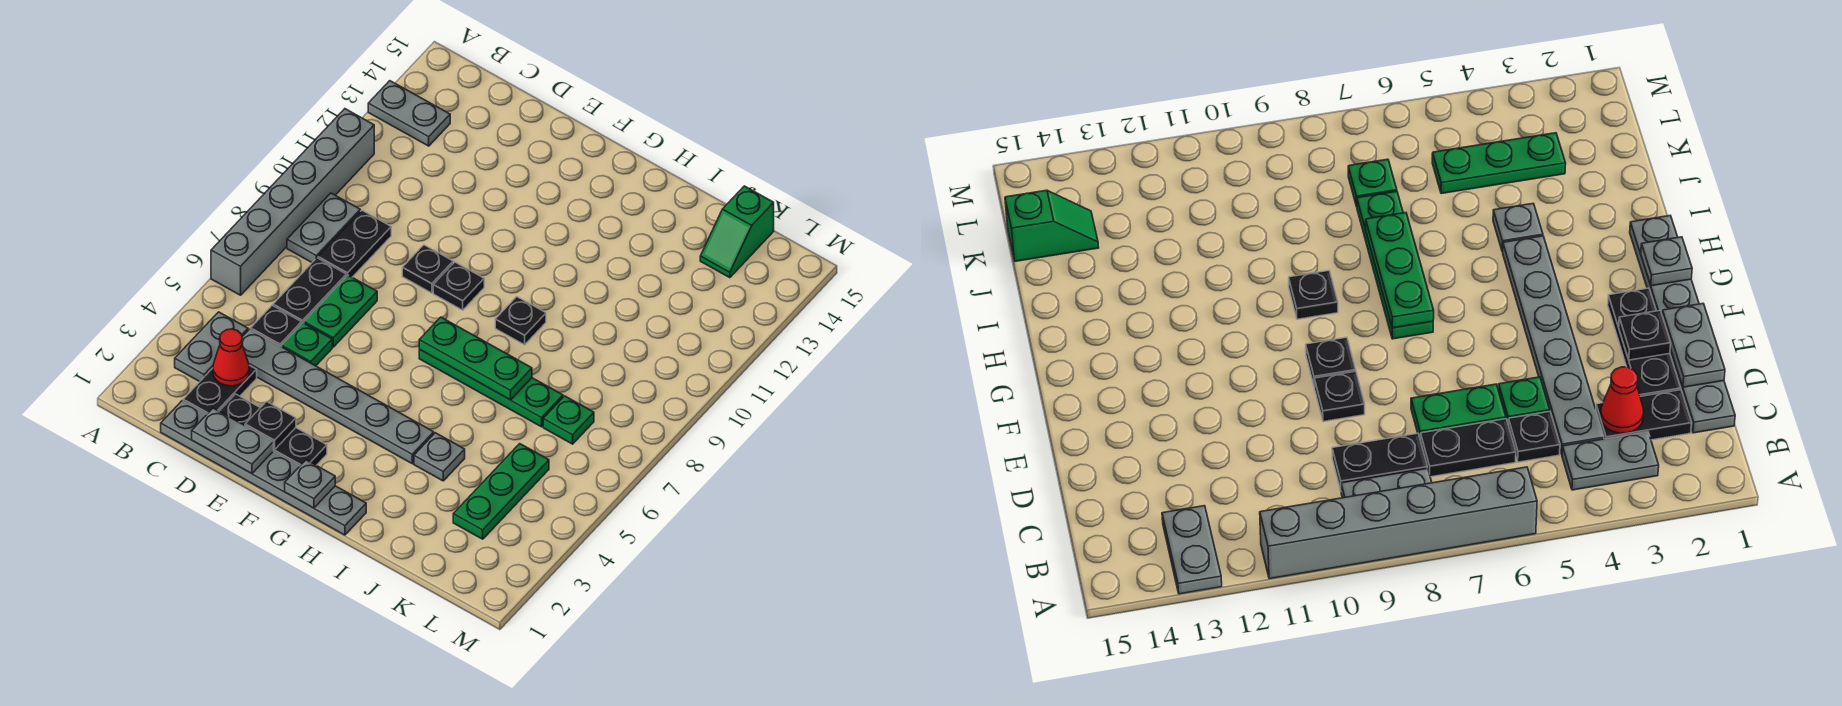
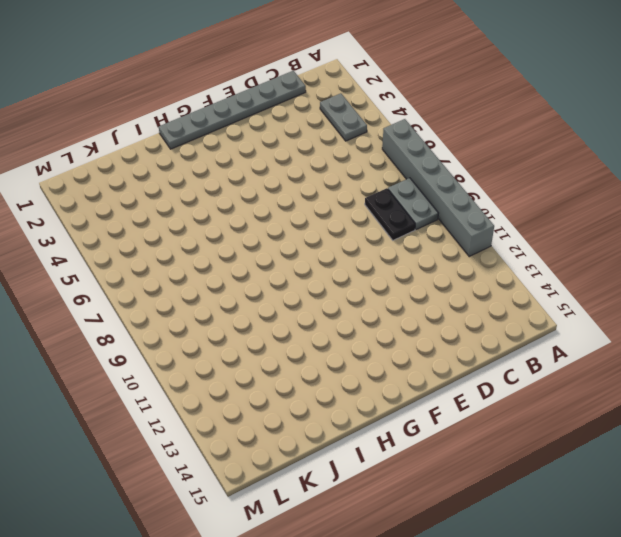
none -> grey 1x2 plate [368,81,450,146]
none -> black 1x2 plate [183,365,257,414]
none -> grey 1x6 plate [242,329,434,464]

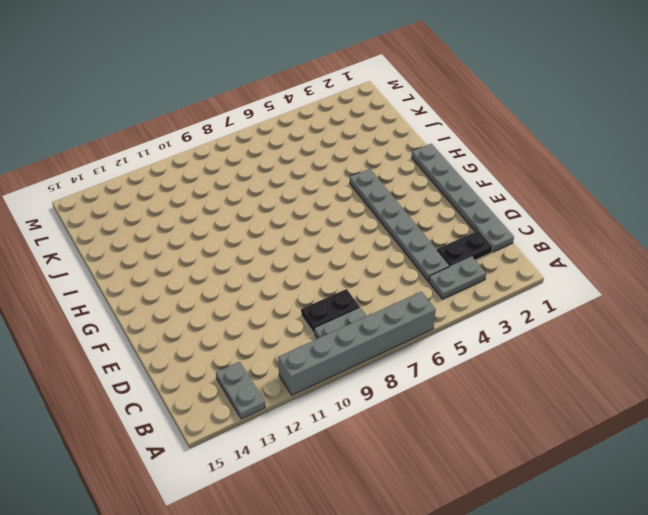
none -> black 1x1 plate [251,306,301,347]
none -> black 1x2 plate [273,258,346,324]
none -> black 1x3 plate [220,394,327,466]

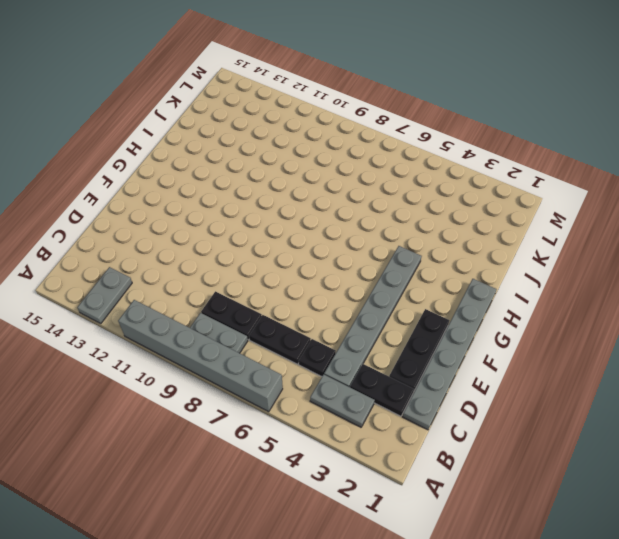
none -> green 1x1 plate [282,323,332,366]
none -> green 1x2 plate [304,275,377,347]
none -> black 1x1 plate [402,245,453,293]

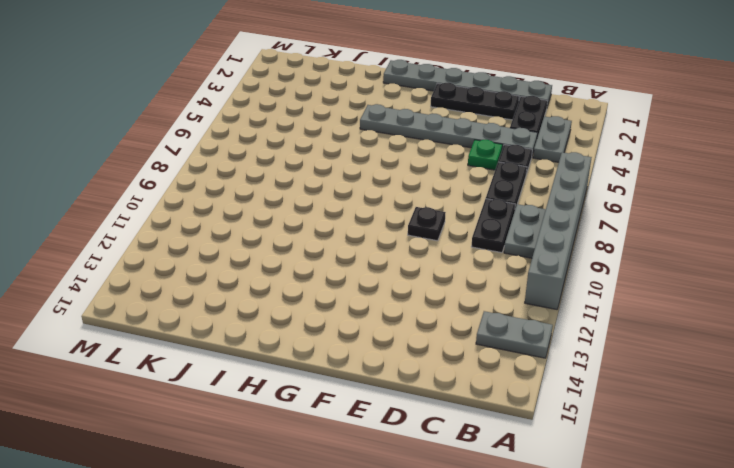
none -> green 1x2 plate [304,275,377,347]
none -> black 1x1 plate [433,262,484,310]
none -> green 1x4 plate [419,349,563,427]

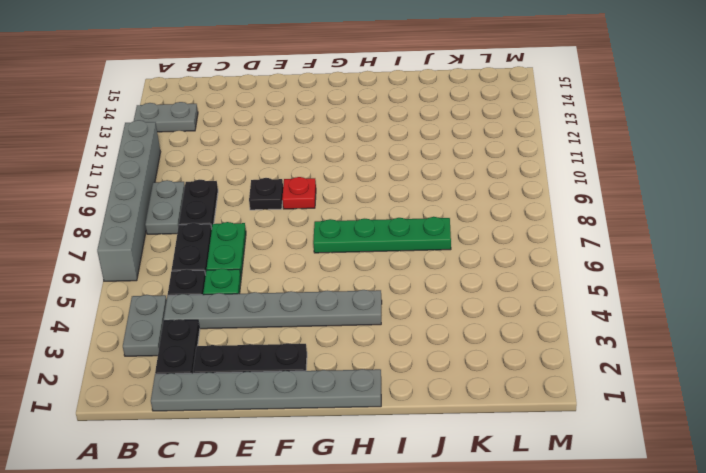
red 1x1 plate [282,177,316,209] -> black 1x1 plate [433,262,484,310]
none -> black 1x1 plate [495,297,546,345]
none -> grey 1x1 plate [414,433,465,481]
none -> green 1x3 plate [453,444,549,539]

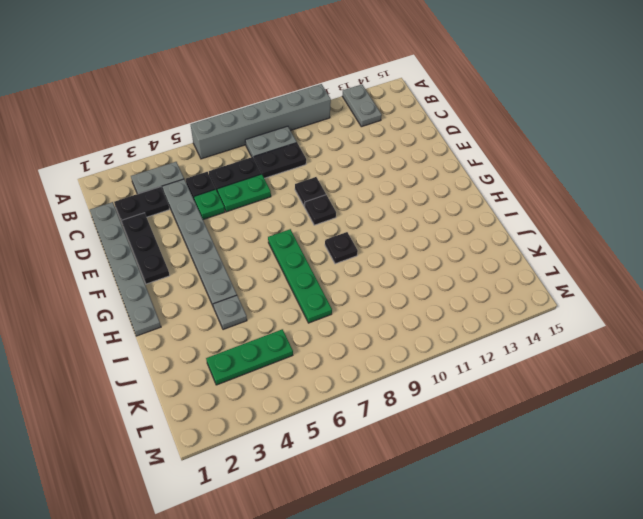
none -> green 1x1 plate [543,396,594,444]
none -> green 1x2 slope [700,186,774,278]
none -> red 1x1 cone [213,329,249,386]

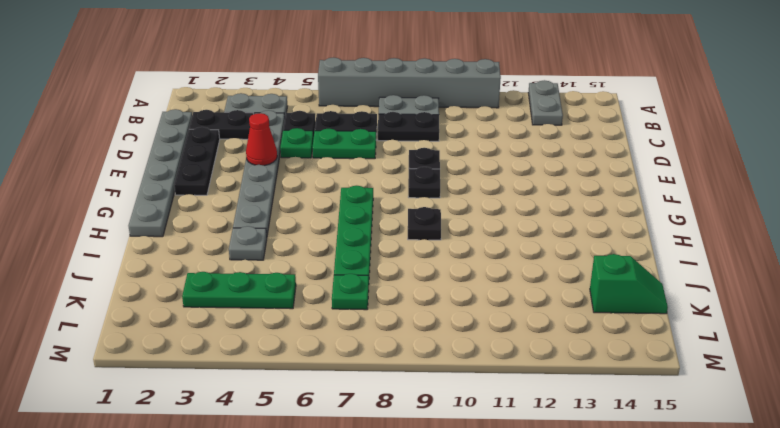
red 1x1 cone [246,113,277,165] -> red 1x1 cone moved to [213,329,249,386]
green 1x2 slope [590,254,668,314] -> green 1x2 slope turned to [700,186,774,278]
none -> grey 1x2 plate [192,408,274,474]
none -> black 1x1 plate [245,402,296,450]
none -> grey 1x1 plate [285,460,335,508]

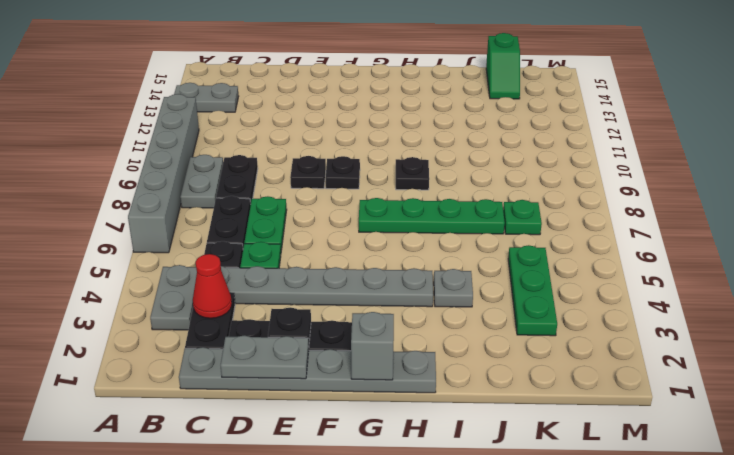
grey 1x1 brick [351,312,394,380] -> grey 1x1 plate [285,460,335,508]
none -> green 1x3 plate [419,317,532,400]

